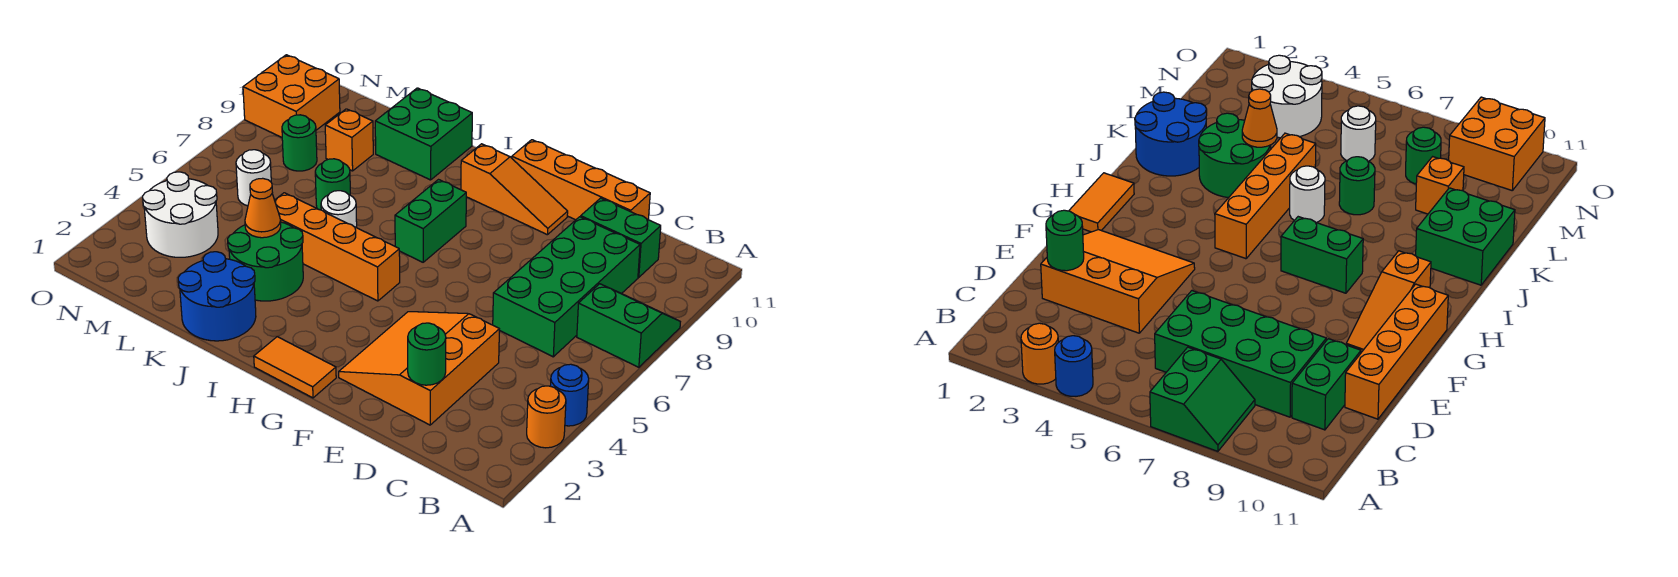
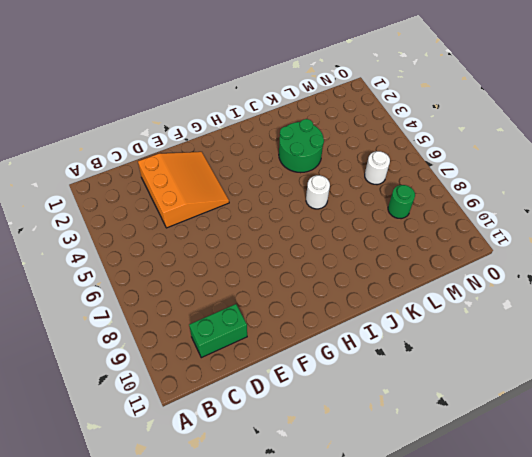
none -> orange 1x1 round brick [527,386,566,448]
none -> blue 1x1 round brick [551,364,589,426]
none -> green 2x2 slope [577,284,680,367]

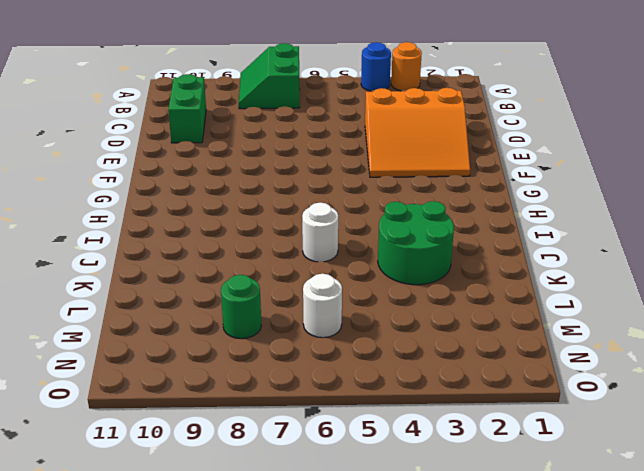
none -> green 2x4 brick [493,217,640,357]
none -> orange 1x4 brick [512,140,650,220]
none -> orange 1x3 slope [461,144,568,235]

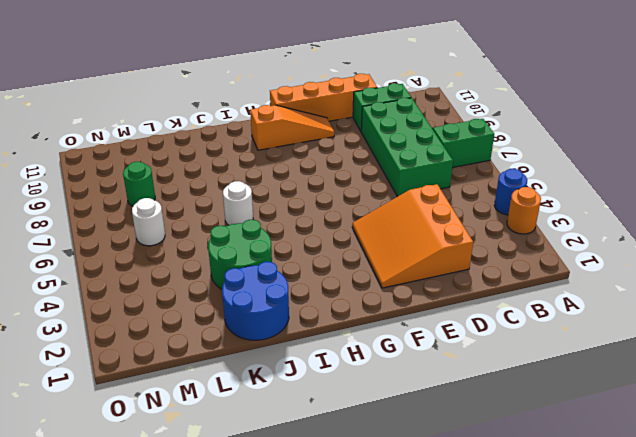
none -> orange 1x2 tile [254,337,336,398]
none -> orange 1x4 brick [275,193,400,301]
none -> green 1x2 brick [395,180,466,262]

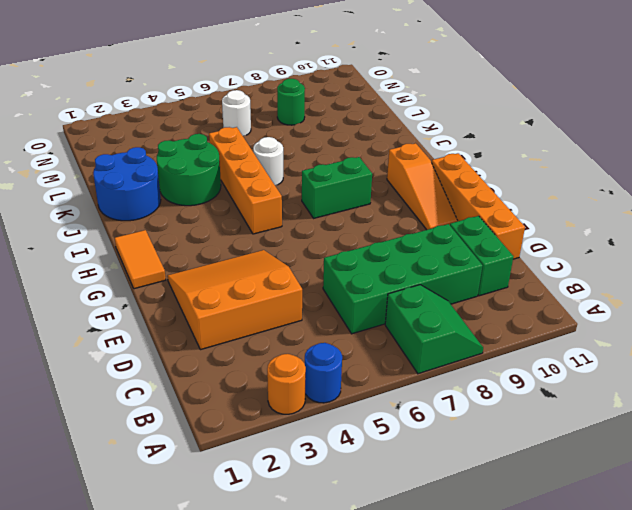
none -> green 2x2 brick [375,88,472,180]
none -> green 1x1 round brick [315,159,350,210]
none -> orange 1x1 brick [325,109,373,171]

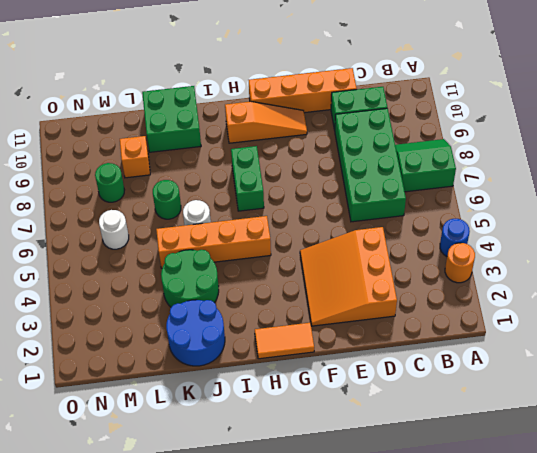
none -> white 2x2 round brick [143,172,218,257]
none -> orange 2x2 brick [243,55,340,137]
none -> green 1x1 round brick [408,323,446,385]

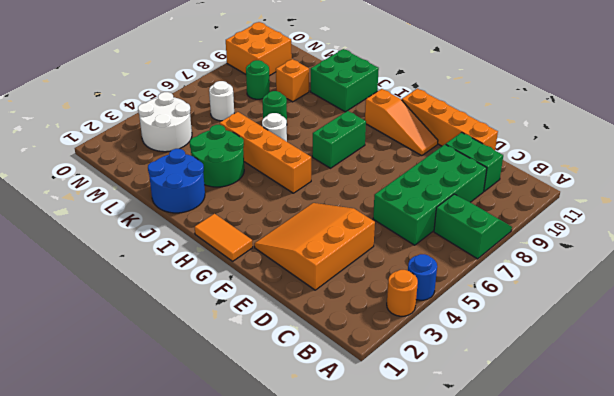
none -> green 1x1 round brick [408,323,446,385]
none -> orange 1x1 cone [245,178,281,238]

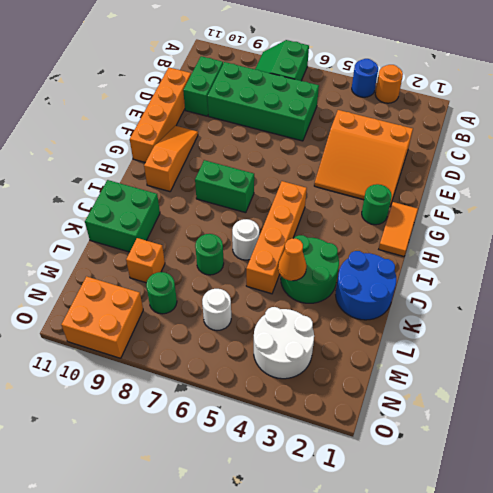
green 1x1 round brick [362,184,392,225] -> green 1x1 round brick moved to [408,323,446,385]

